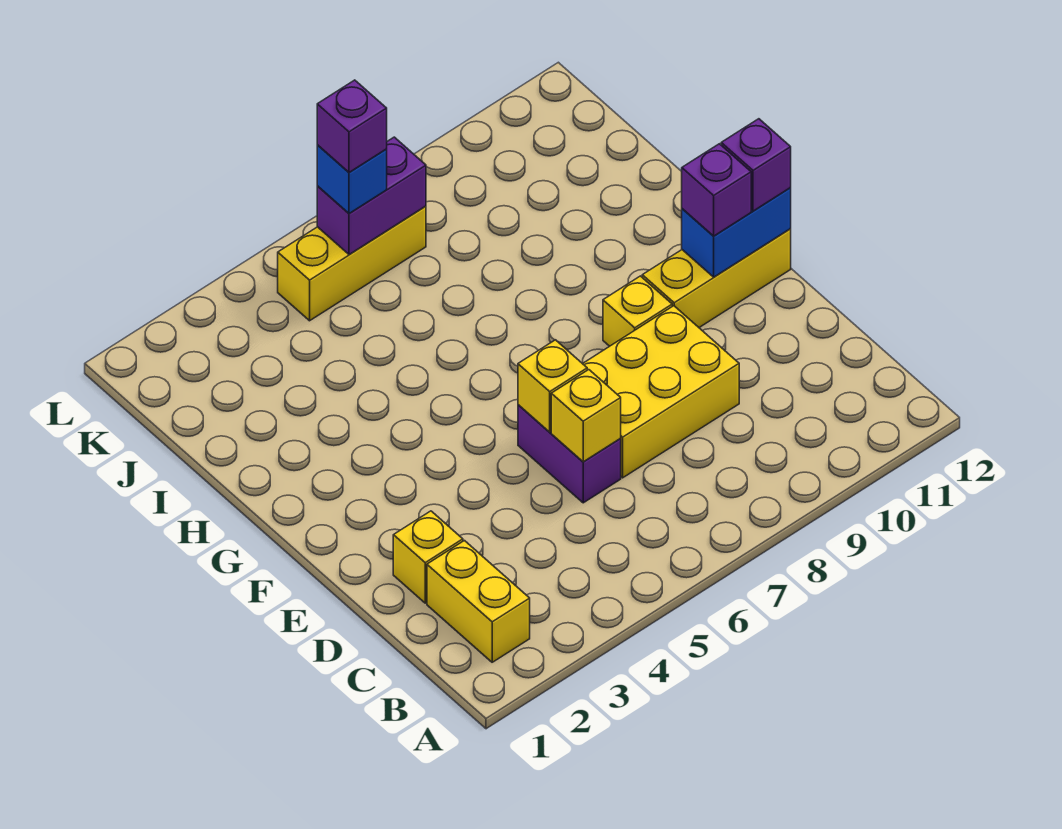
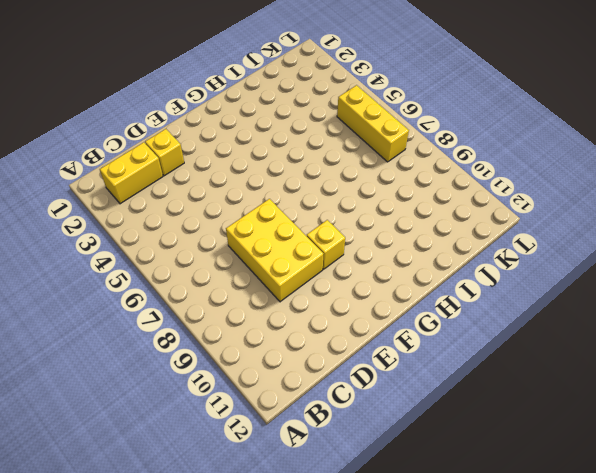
none -> purple 1x2 brick [518,405,621,503]
none -> yellow 1x3 brick [642,229,791,327]
none -> yellow 1x1 brick [551,370,621,462]

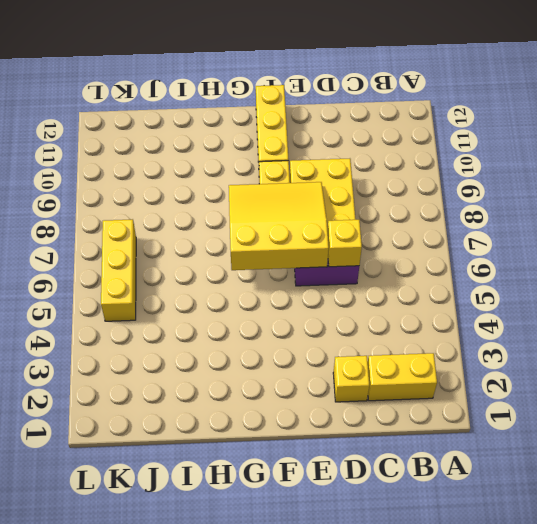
yellow 3x3 slope [229,182,329,270] -> yellow 1x1 brick [518,340,587,432]
none -> blue 1x2 brick [682,188,791,277]
none -> purple 1x2 brick [317,137,426,255]
none -> purple 1x1 brick [682,144,751,236]

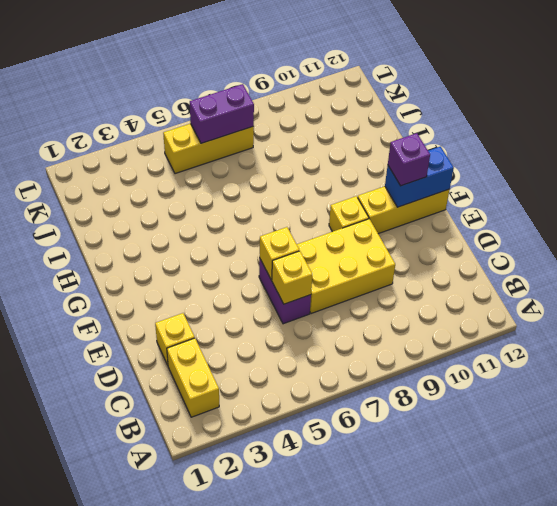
none -> purple 1x1 brick [721,119,791,211]
none -> blue 1x1 brick [317,145,387,213]
none -> purple 1x1 brick [317,80,387,173]

